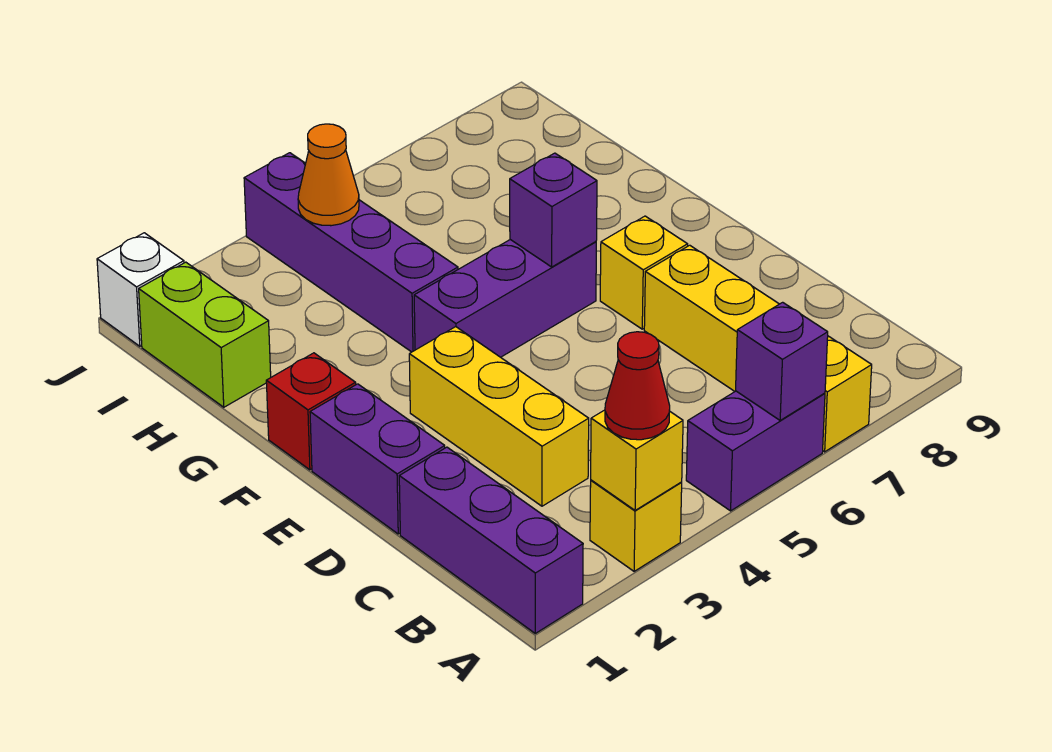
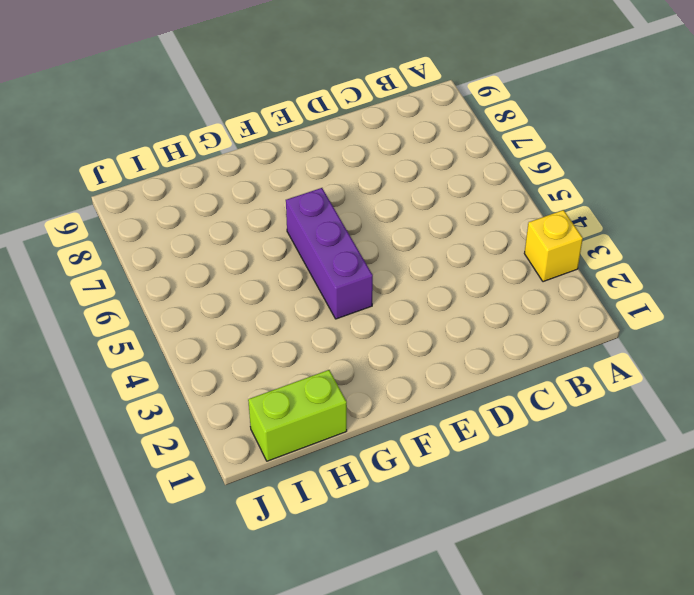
none -> purple 1x3 brick [399,447,583,633]
none -> purple 1x2 brick [686,391,825,511]
none -> yellow 1x4 brick [644,245,872,452]

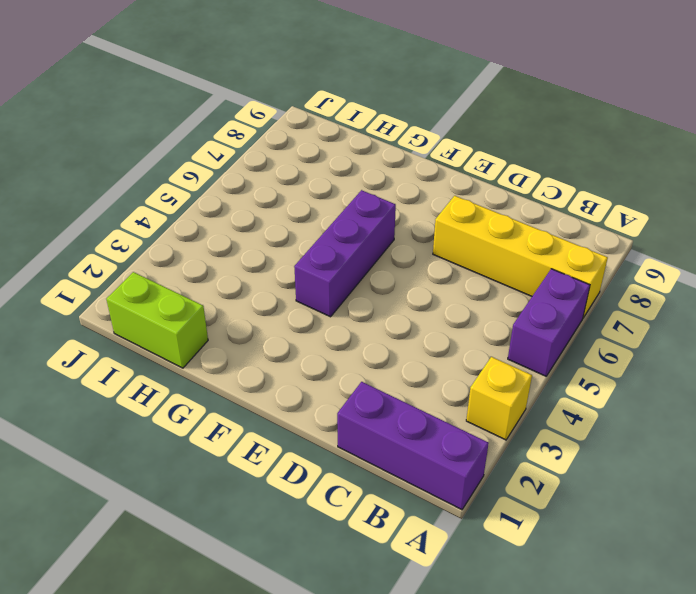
none -> yellow 1x3 brick [409,327,589,506]
none -> purple 1x2 brick [310,384,445,534]
none -> yellow 1x1 brick [600,216,688,329]

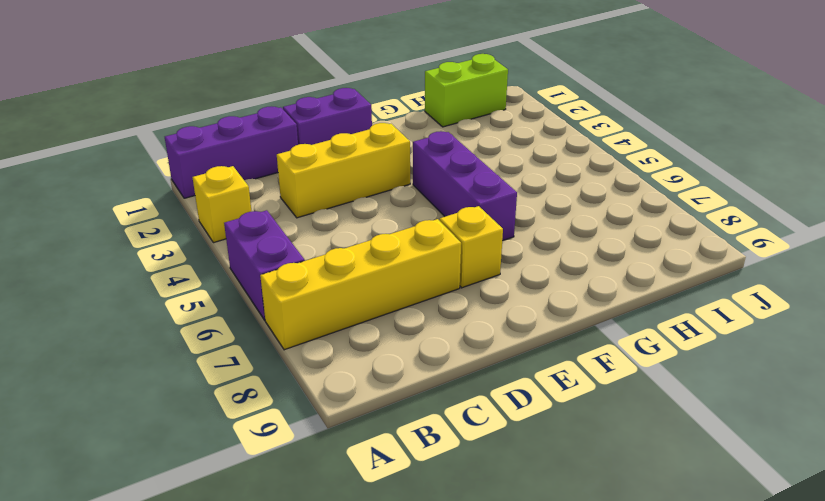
none -> red 1x1 brick [266,353,356,470]
none -> purple 1x4 brick [244,153,458,352]
none -> white 1x1 brick [97,233,184,346]

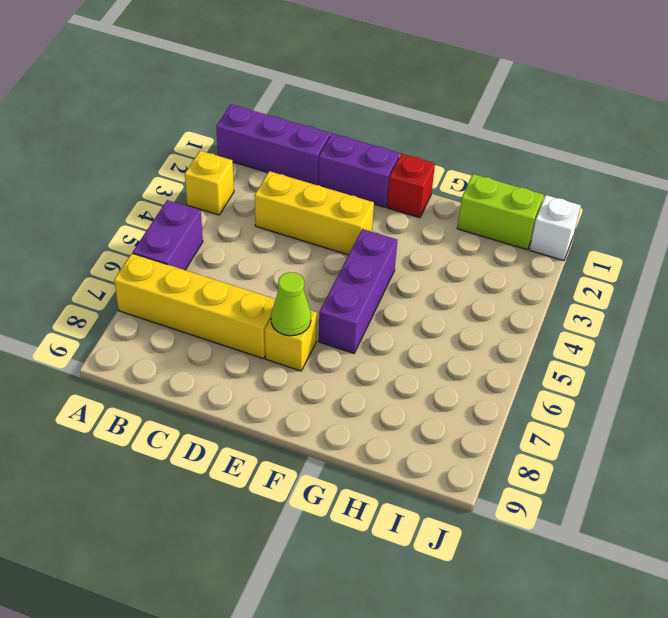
lime 1x1 cone [271,272,311,336] -> none
none -> purple 1x4 brick [244,153,458,352]
none -> yellow 1x1 brick [591,410,683,510]
none -> purple 1x1 brick [736,302,828,420]

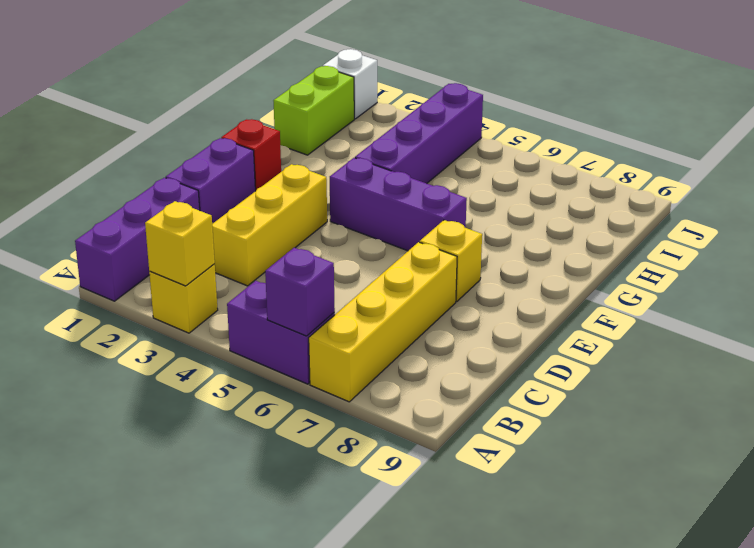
none -> purple 1x1 brick [510,153,597,267]
none -> orange 1x1 cone [298,124,359,226]
none -> red 1x1 cone [605,332,670,440]

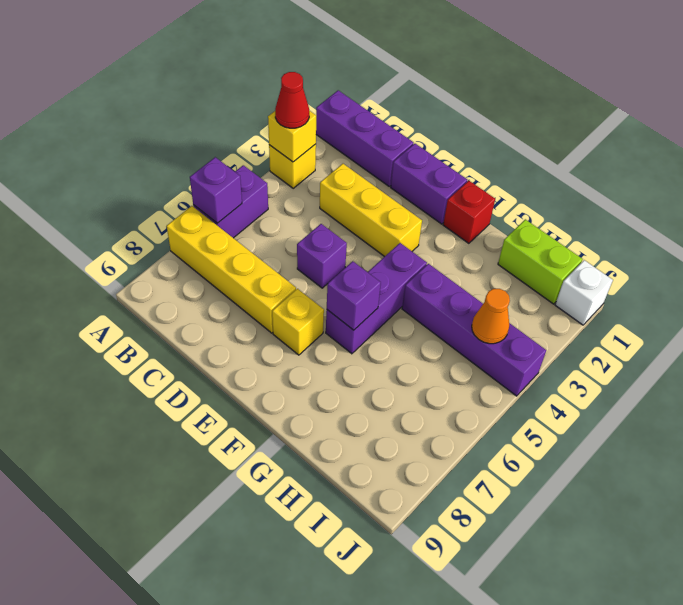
purple 1x1 brick [297,224,347,288] -> none

